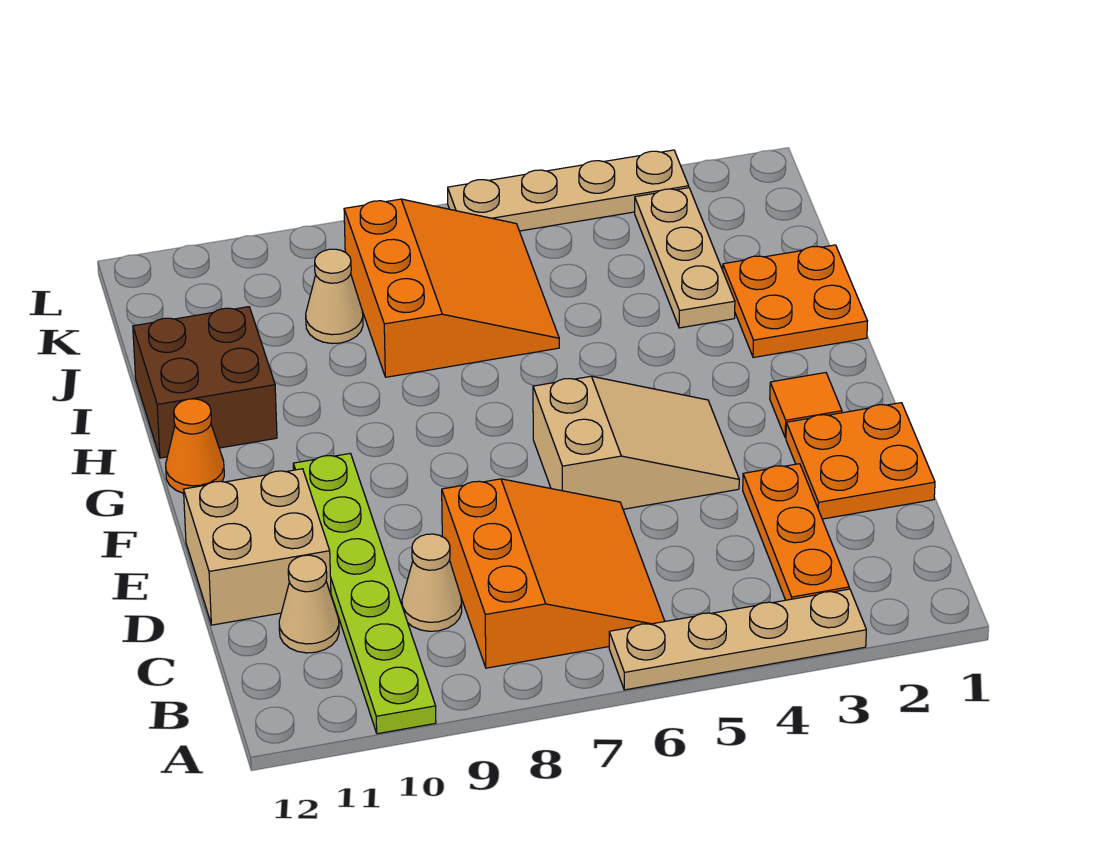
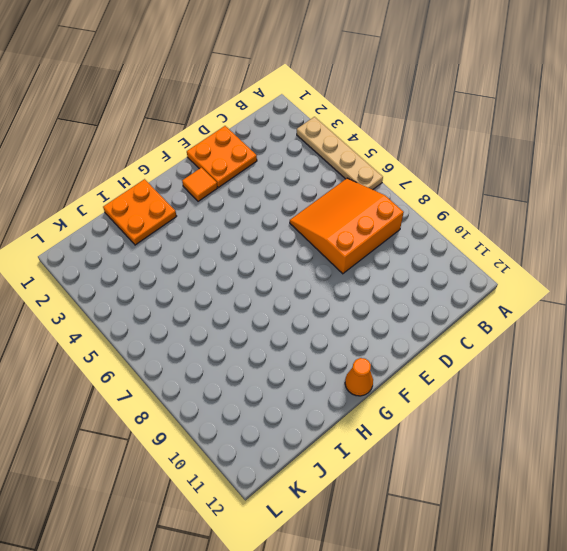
none -> lime 1x6 plate [293,454,436,734]
none -> orange 1x3 plate [743,464,849,600]
none -> tan 1x1 cone [402,534,462,631]

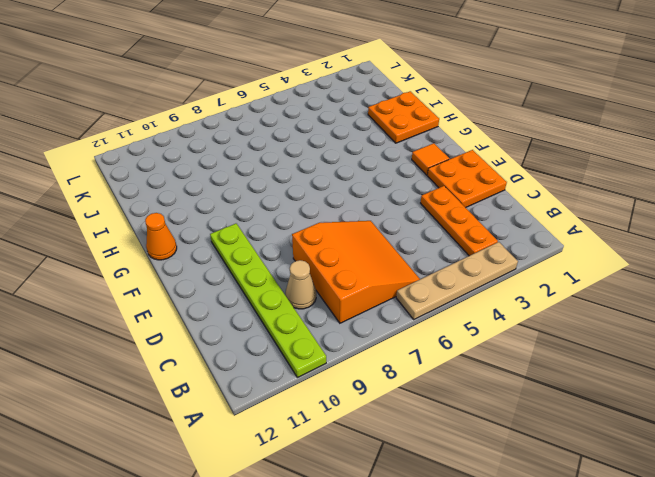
none -> tan 1x1 cone [279,555,339,653]
none -> tan 2x2 brick [184,469,331,625]
none -> tan 2x3 slope [533,376,739,509]

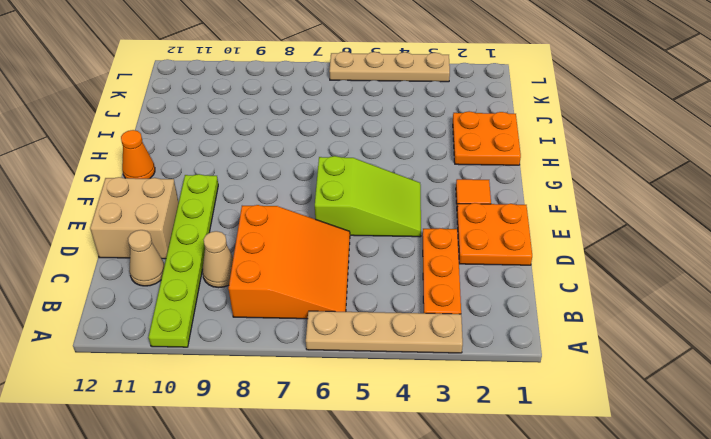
lime 2x3 slope [315,156,421,237] -> tan 2x3 slope [533,376,739,509]
none -> brown 2x2 brick [133,307,277,458]
none -> tan 1x3 plate [635,188,735,328]
none -> orange 3x3 slope [344,199,559,377]

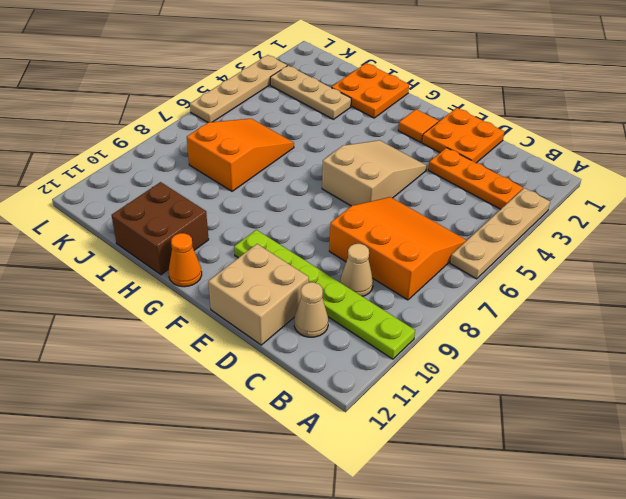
orange 2x3 slope [187,119,294,191] -> orange 3x3 slope [344,199,559,377]
none -> tan 1x1 cone [306,249,363,343]

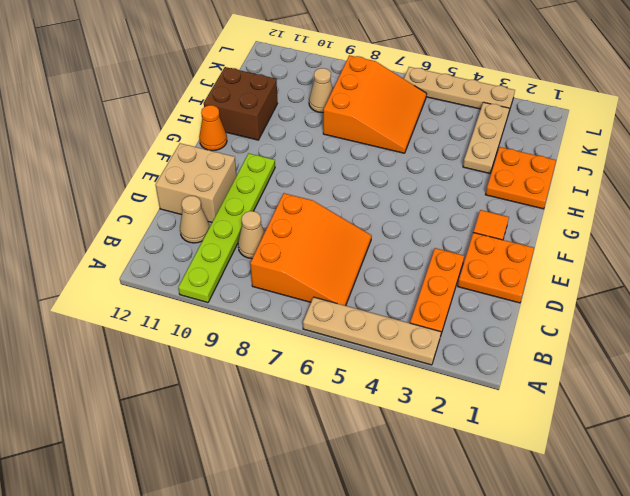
none -> tan 2x3 slope [533,376,739,509]

